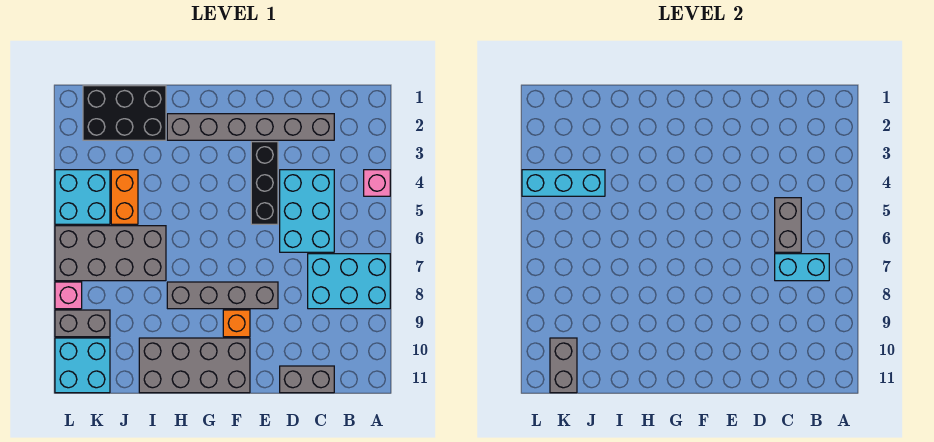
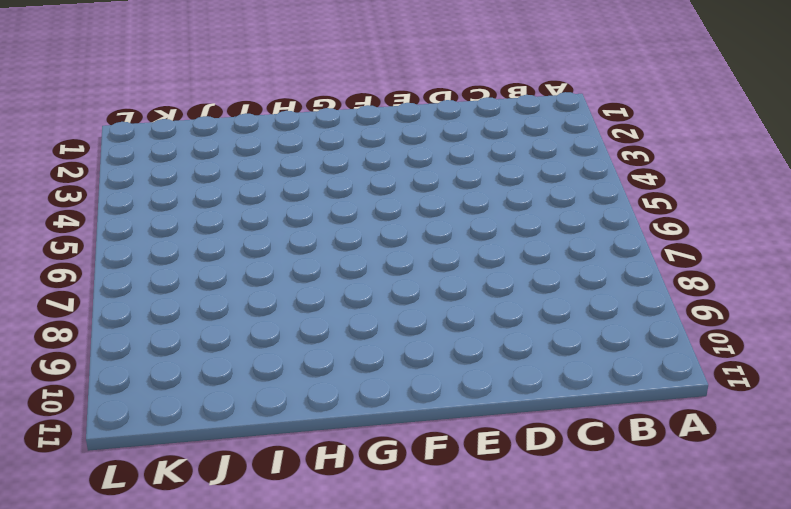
none -> pink 1x1 brick [364,170,390,196]
none -> cyan 2x3 brick [308,254,390,309]
none -> grey 1x6 brick [167,114,334,140]

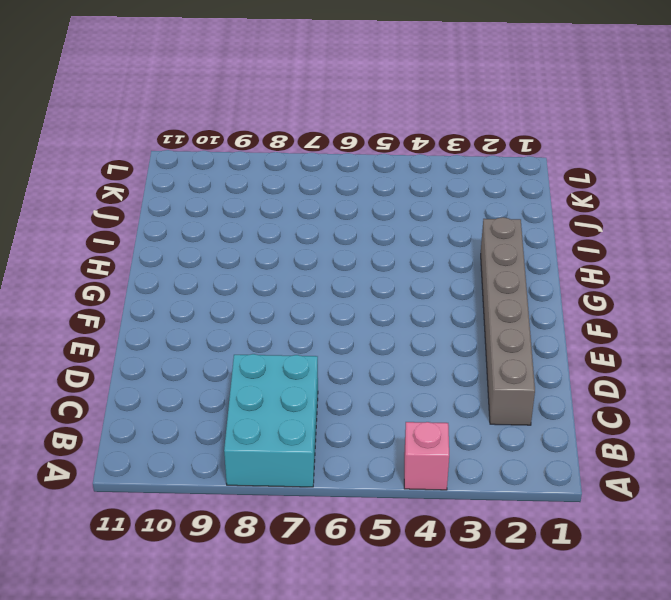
none -> cyan 2x3 brick [280,170,334,252]
none -> grey 1x2 brick [280,366,334,393]
none -> black 1x3 brick [251,142,278,224]

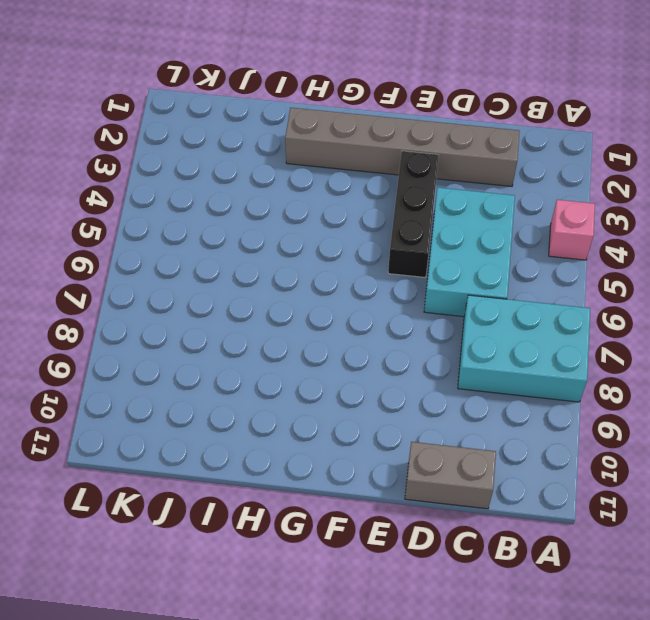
none -> grey 1x4 brick [167,282,278,309]
none -> orange 1x1 brick [223,310,250,337]
none -> grey 2x4 brick [139,338,250,393]

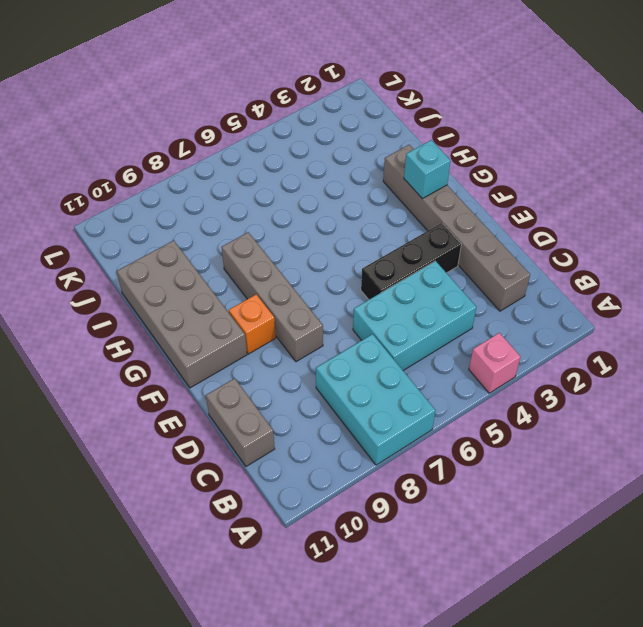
cyan 1x1 brick [404,140,451,199] -> none
none -> black 2x3 brick [83,86,166,140]
none -> grey 2x4 brick [55,226,166,281]
none -> orange 1x2 brick [111,170,138,224]

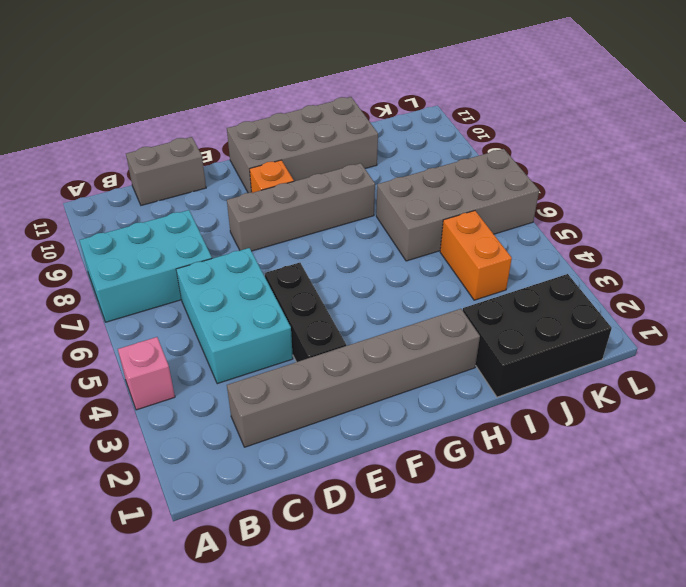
none -> cyan 2x2 brick [55,170,110,224]
none -> grey 1x2 brick [55,310,110,337]
none -> cyan 2x2 brick [55,338,110,393]

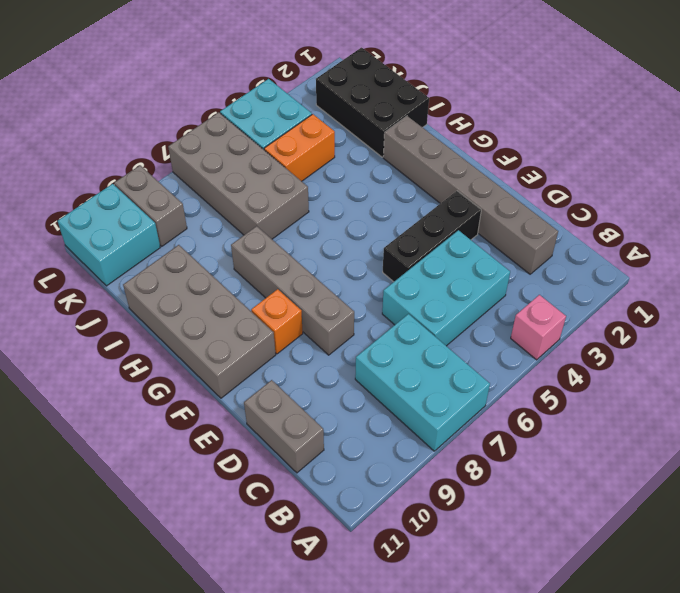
none -> pink 1x1 brick [55,282,82,309]
none -> cyan 1x2 brick [775,254,829,281]
none -> grey 1x2 brick [775,198,801,252]

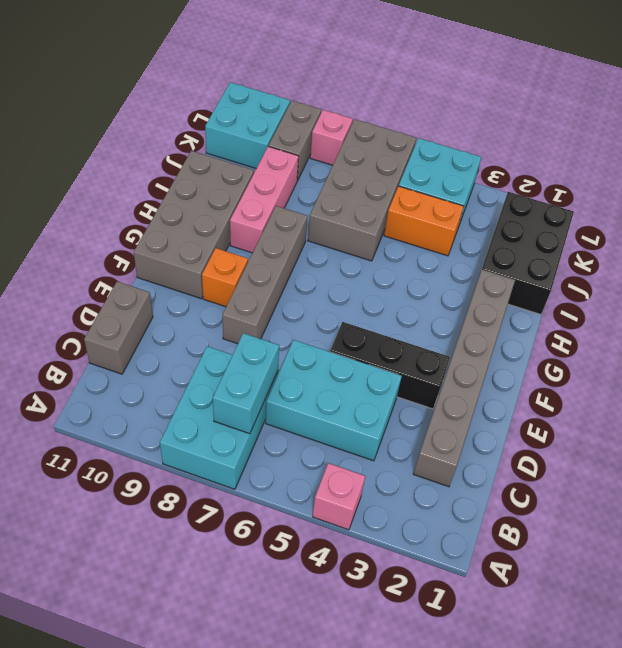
pink 1x3 brick [230,146,298,253] -> none
none -> grey 1x2 brick [775,198,801,252]
none -> cyan 1x3 brick [522,170,605,196]
none -> grey 1x2 brick [550,338,577,393]

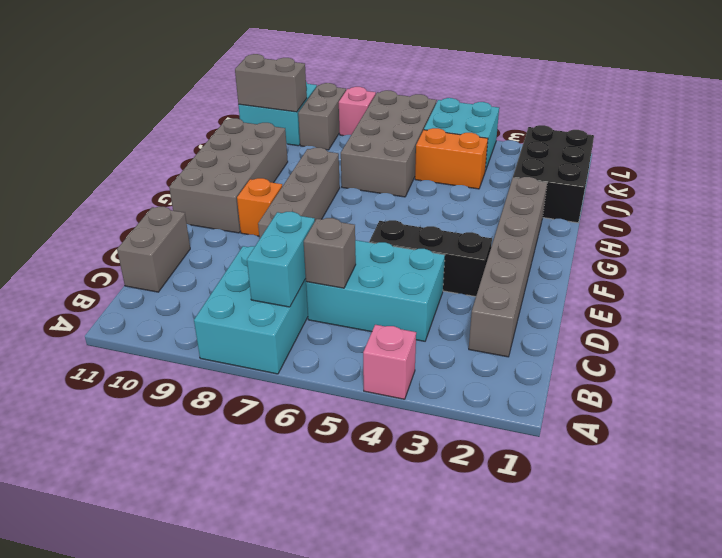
grey 1x1 brick [304,218,356,288] -> grey 1x2 brick [775,198,801,252]
none -> cyan 1x3 brick [522,170,605,196]

